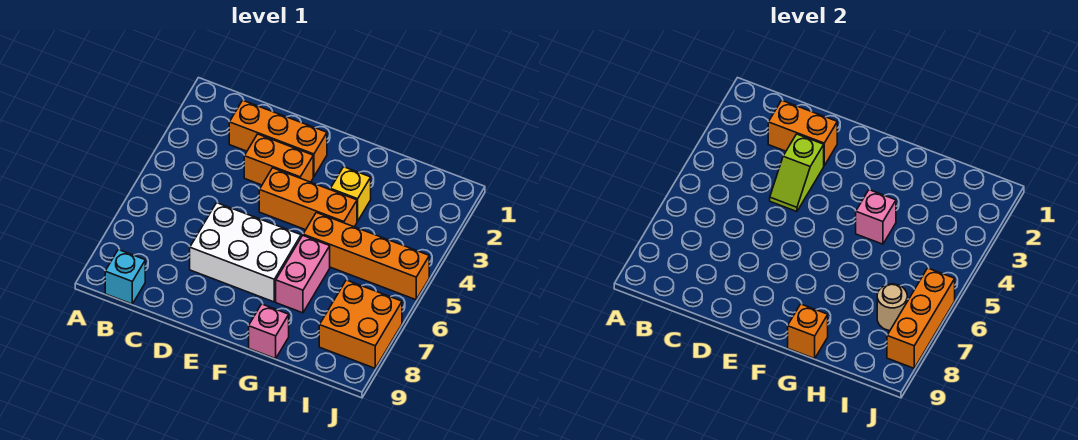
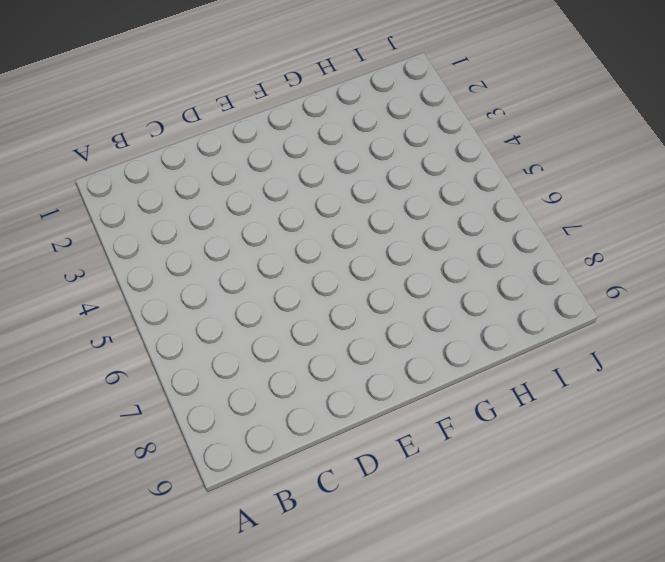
none -> cyan 1x1 brick [105,250,145,304]
none -> orange 1x3 brick [229,100,327,177]
none -> orange 1x2 brick [244,134,313,185]

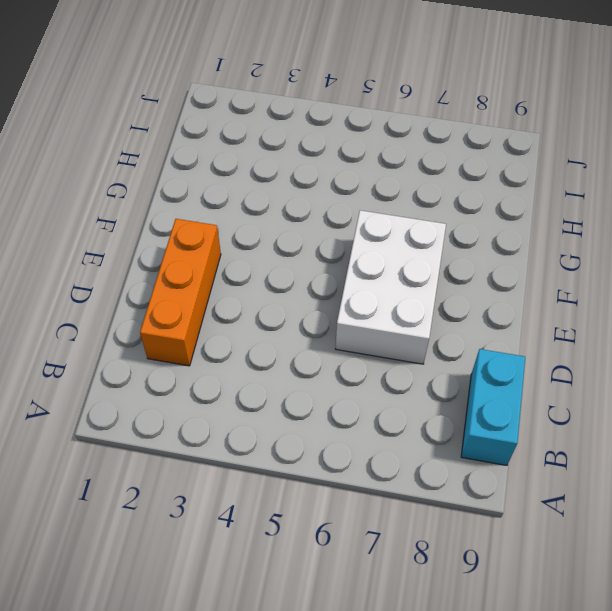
cyan 1x2 brick [461,349,525,465] -> cyan 1x1 brick [105,250,145,304]
none -> orange 1x2 brick [244,134,313,185]
none -> orange 1x3 brick [259,168,357,230]
none -> yellow 1x1 brick [330,167,371,221]

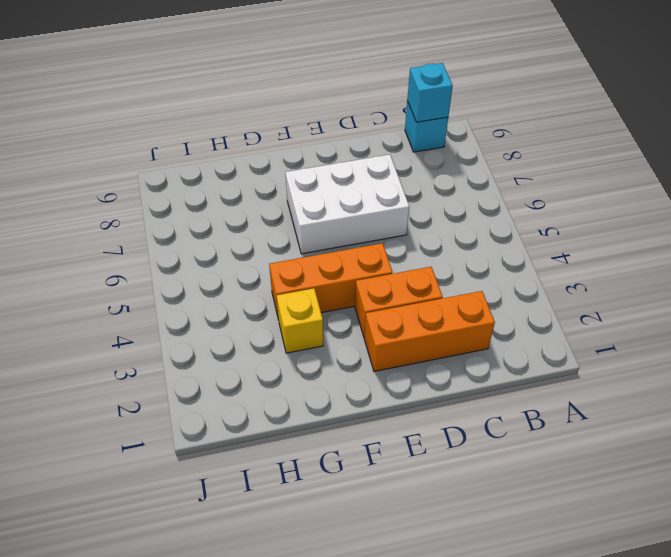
cyan 1x1 brick [407,63,453,122] -> none
none -> orange 1x4 brick [303,213,429,300]
none -> pink 1x2 brick [276,235,330,313]
none -> pink 1x1 brick [249,304,289,359]

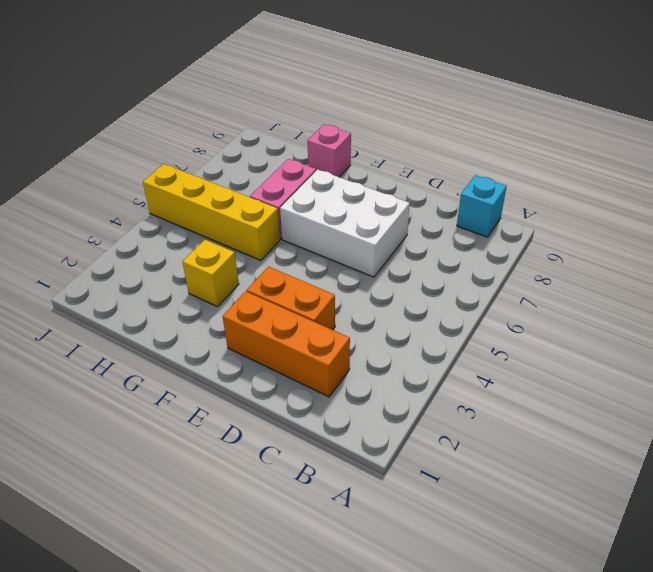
yellow 1x4 brick [143,164,280,260] -> orange 1x4 brick [303,213,429,300]
none -> orange 1x3 brick [259,168,357,230]
none -> orange 2x2 brick [319,280,402,368]
none -> orange 1x2 brick [768,100,837,166]

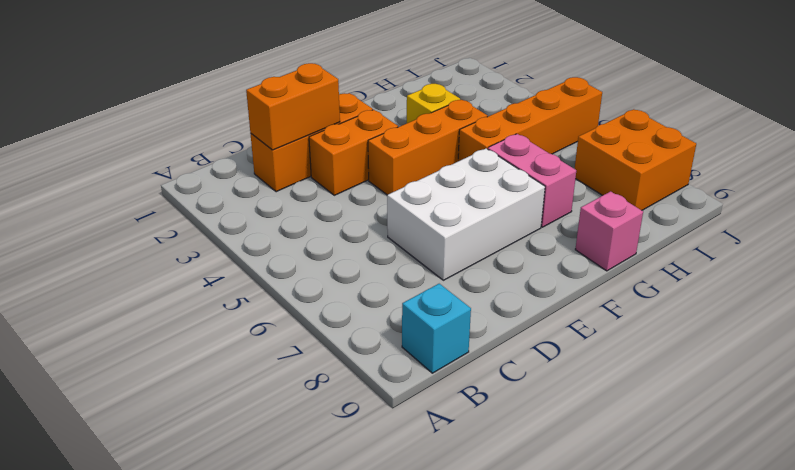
none -> lime 1x2 slope [770,134,824,212]
none -> pink 1x1 brick [856,190,896,244]
none -> orange 1x1 brick [788,304,828,359]

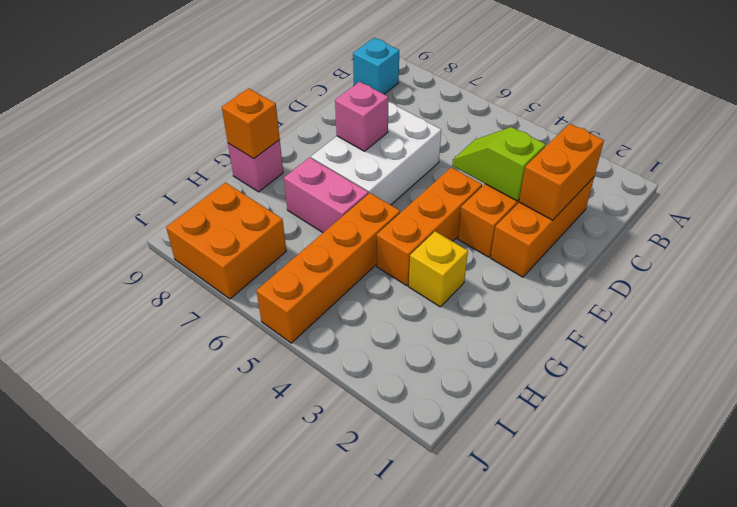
pink 1x1 brick [335,82,388,151] -> pink 1x1 brick moved to [856,190,896,244]
none -> tan 1x1 round brick [877,284,907,331]
none -> orange 1x3 brick [887,268,955,368]

